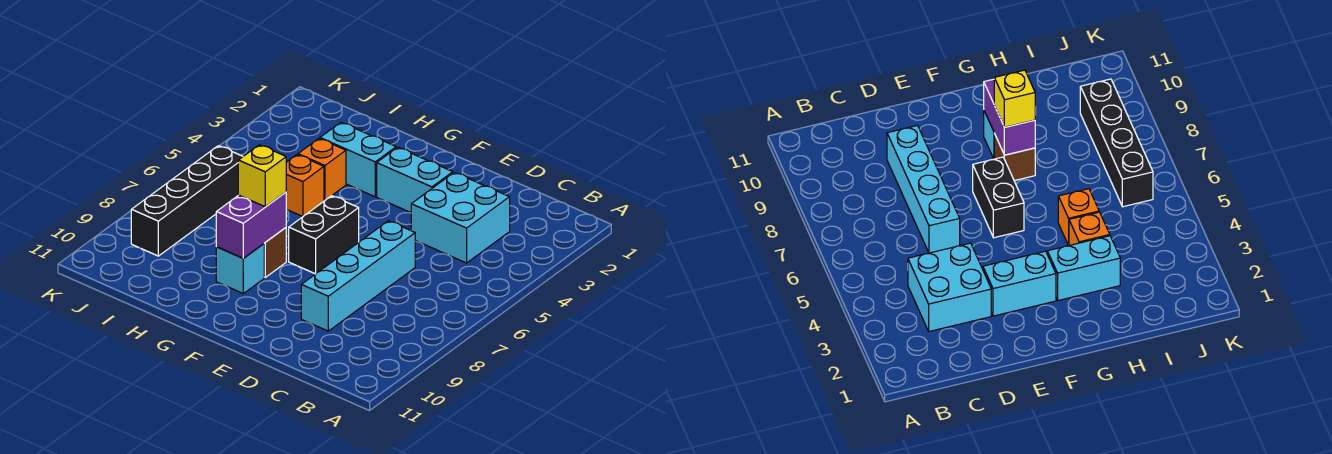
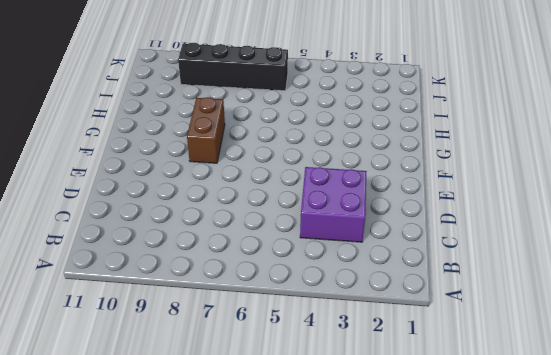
purple 2x2 brick [300,167,367,242] -> cyan 2x2 brick [411,172,510,263]
brown 1x2 brick [187,97,225,163] -> brown 1x1 brick [264,228,286,277]
none -> cyan 1x4 brick [301,221,415,331]
none -> cyan 1x2 brick [377,147,453,213]
none -> black 1x2 brick [289,196,359,274]

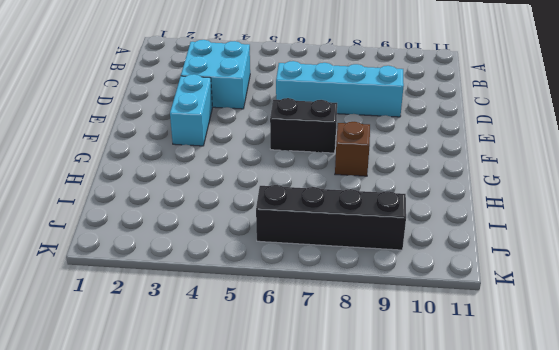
none -> cyan 1x2 brick [320,122,396,197]
none -> cyan 1x1 brick [216,244,264,293]
none -> orange 1x1 brick [298,139,346,200]

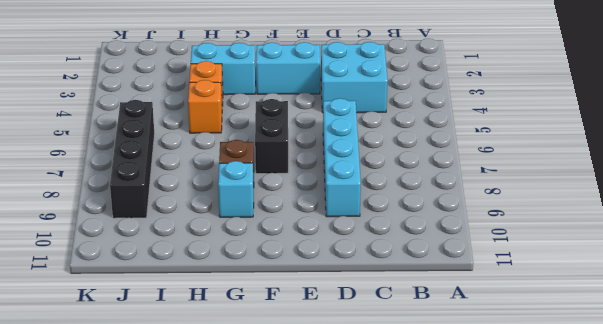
none -> purple 1x2 brick [216,192,286,258]
none -> yellow 1x1 brick [238,145,286,207]

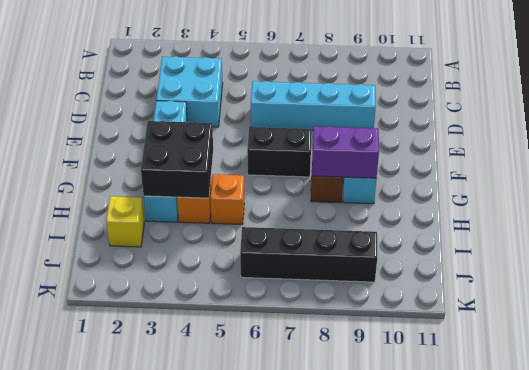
black 2x2 brick [141,121,213,198] -> none
yellow 1x1 brick [106,196,144,247] -> yellow 1x1 brick moved to [238,145,286,207]

